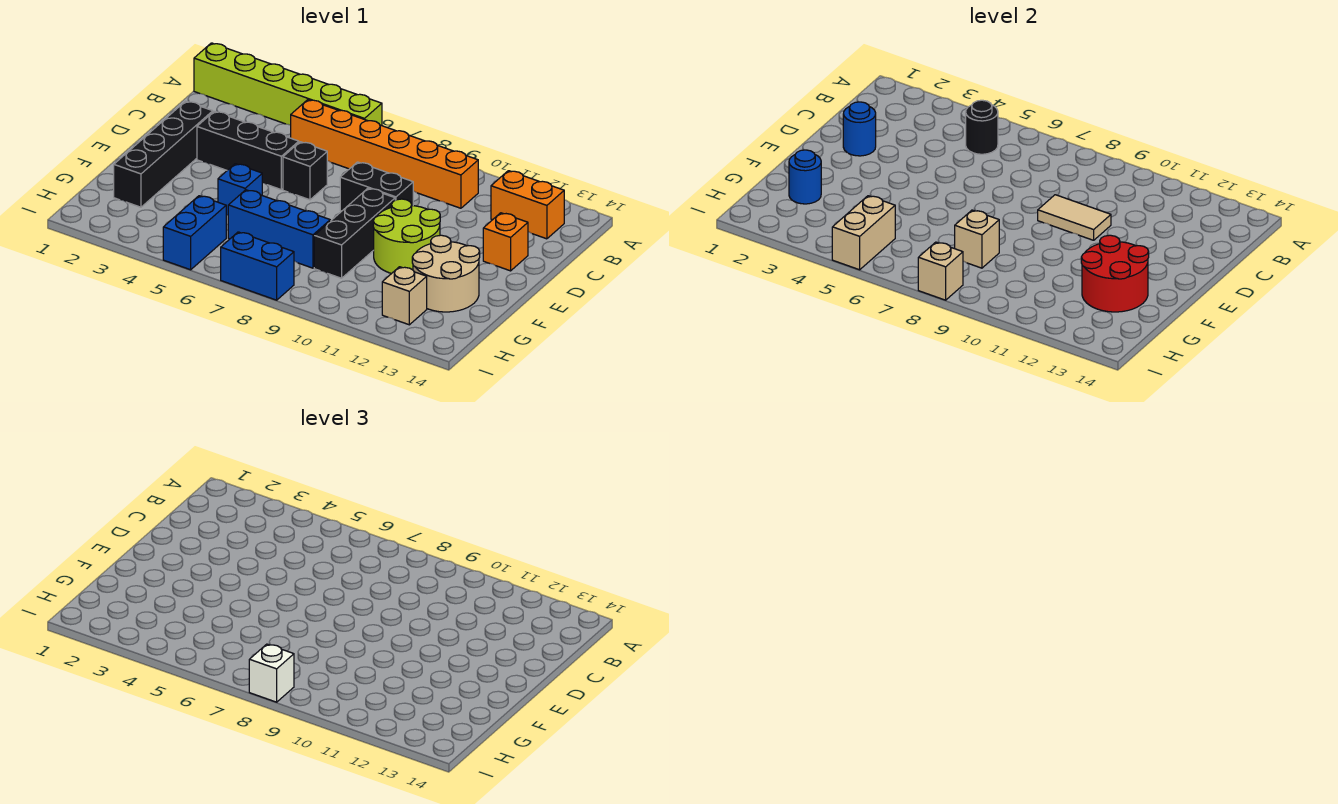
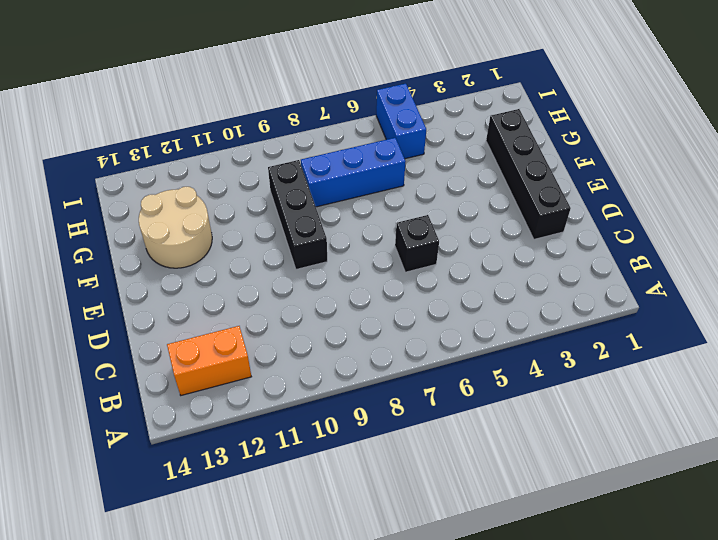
none -> lime 1x6 brick [194,43,382,126]
none -> orange 1x6 brick [291,100,478,208]
none -> black 1x3 brick [197,111,299,190]

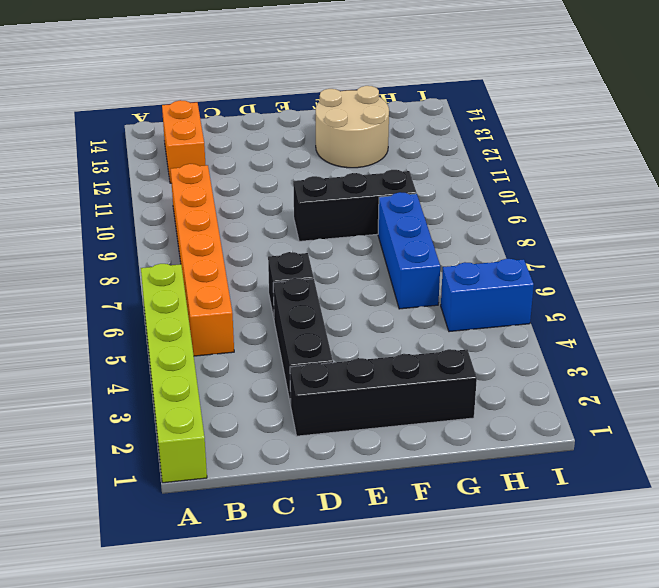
none -> black 1x2 brick [340,162,413,211]
none -> orange 1x1 brick [483,213,528,271]
none -> lime 2x2 round brick [373,199,440,274]

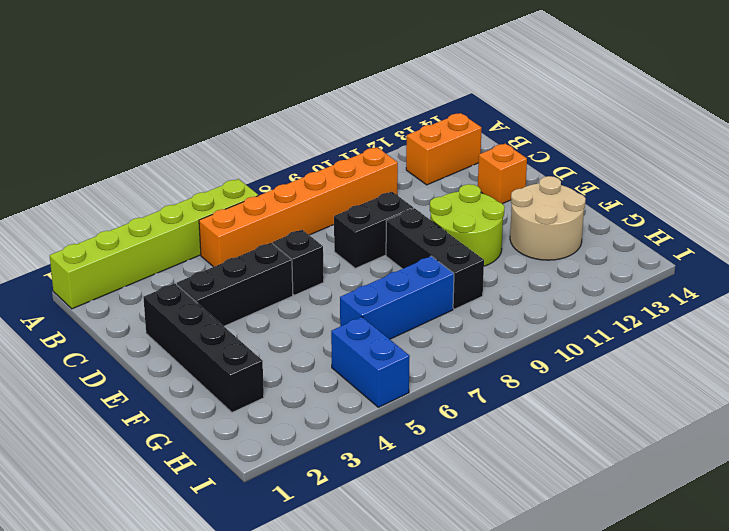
none -> blue 1x1 brick [218,164,262,215]
none -> tan 1x1 brick [382,267,427,325]
none -> blue 1x2 brick [221,232,294,300]

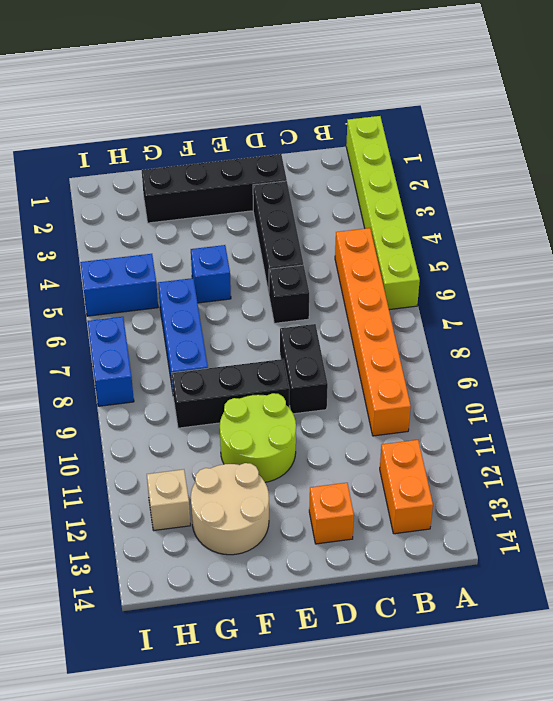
none -> black 1x1 round brick [966,100,998,154]
none -> blue 1x1 round brick [843,102,876,156]
none -> tan 1x2 tile [1038,195,1111,240]

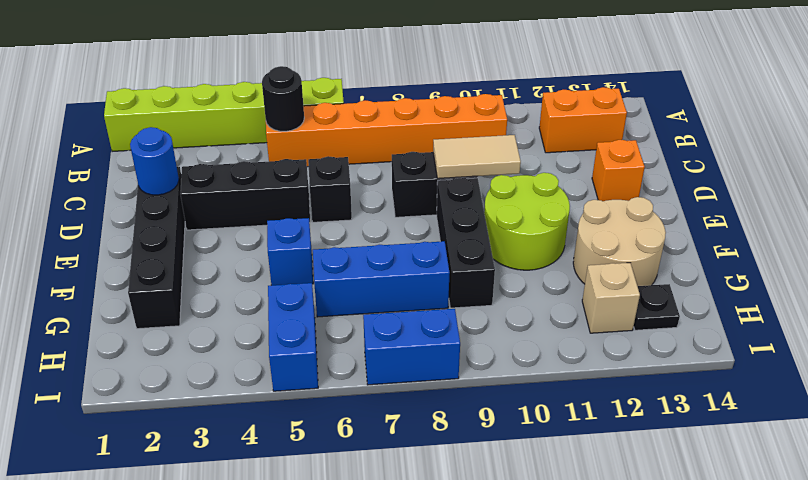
black 1x1 plate [634,284,680,330] -> none
none -> red 2x2 round brick [1081,235,1149,312]
none -> blue 1x1 round brick [789,150,821,204]
none -> tan 1x1 brick [955,210,999,268]

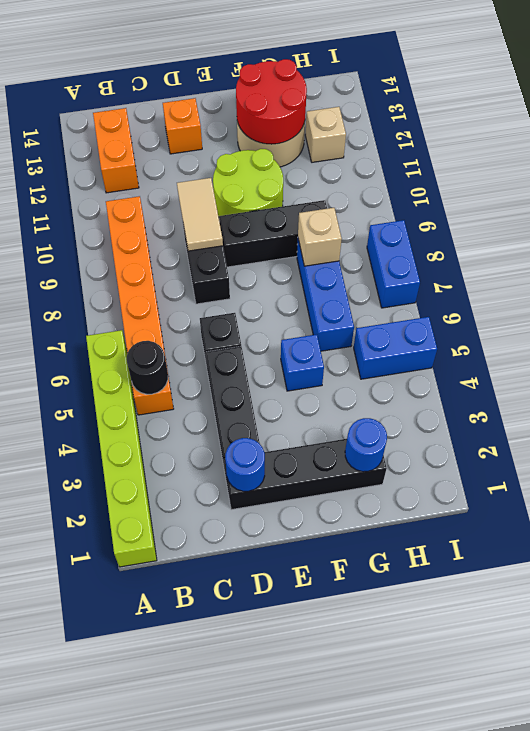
none -> tan 1x2 brick [832,196,895,270]
none -> tan 1x1 brick [918,242,963,300]
none -> white 1x1 brick [249,644,294,702]

